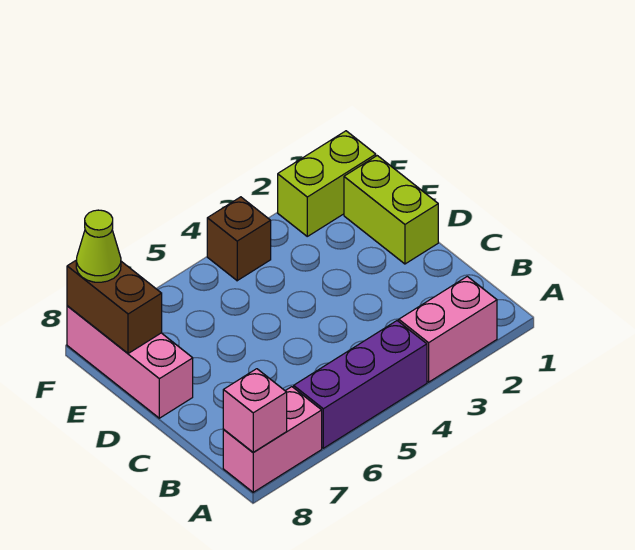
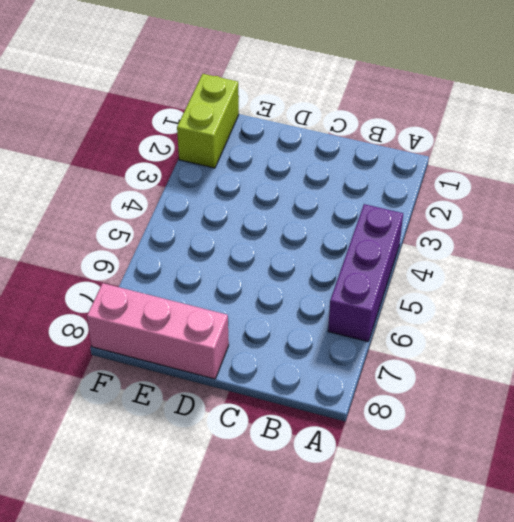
none -> pink 1x2 brick [399,276,497,382]
none -> pink 1x2 brick [223,387,322,492]

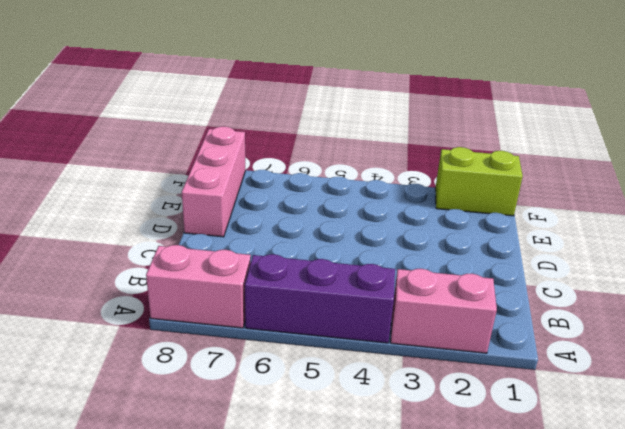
none -> lime 1x2 brick [344,156,438,264]
none -> brown 1x1 brick [207,197,271,281]

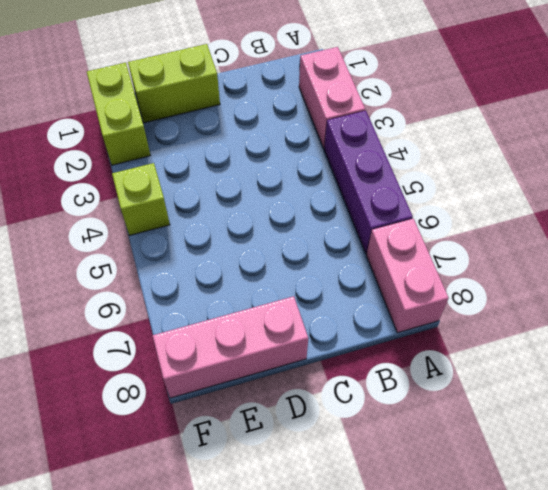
lime 1x1 brick [112,163,170,235] -> brown 1x1 brick [207,197,271,281]
none -> pink 1x1 brick [223,369,287,452]
none -> brown 1x2 brick [67,260,162,353]

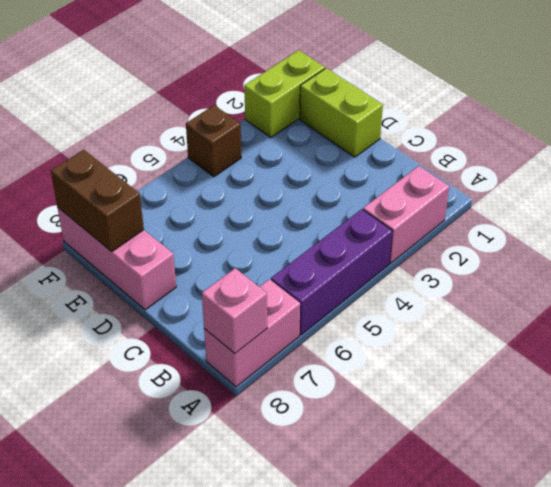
none -> lime 1x1 cone [76,210,121,282]

